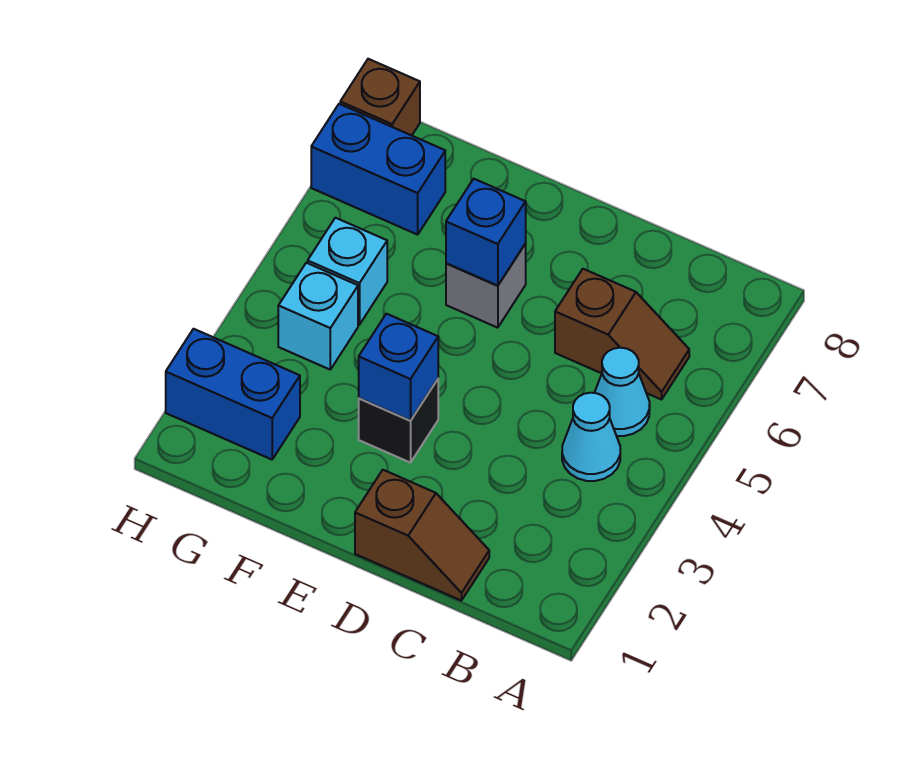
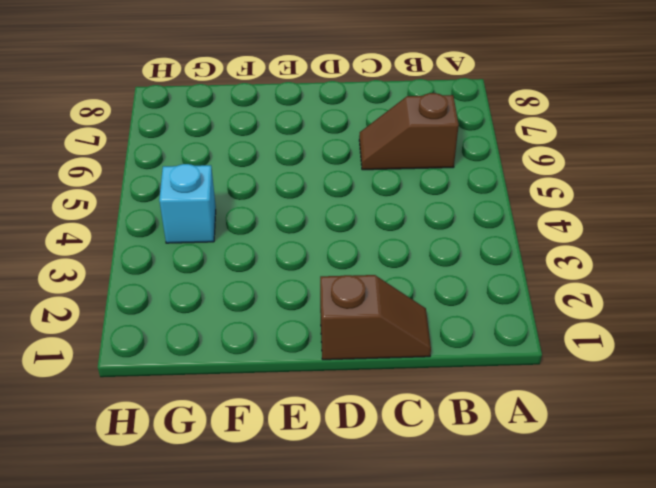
brown 1x2 slope [359,93,459,170] -> brown 1x2 slope turned to [555,269,689,400]
none -> cyan 1x1 cone [562,393,620,481]
none -> cyan 1x1 cone [595,348,650,436]
none -> black 1x1 brick [359,379,438,463]

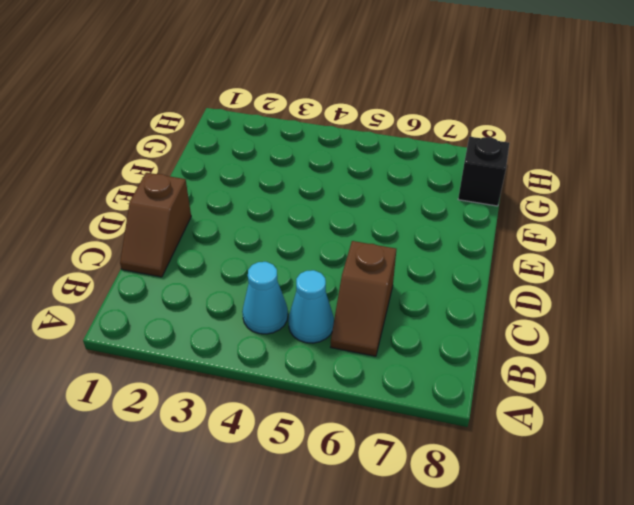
black 1x1 brick [458,137,509,206] -> black 1x1 brick moved to [359,379,438,463]
none -> grey 1x1 brick [446,244,526,328]
none -> blue 1x2 brick [166,329,300,460]
none -> cyan 1x1 brick [278,263,358,369]

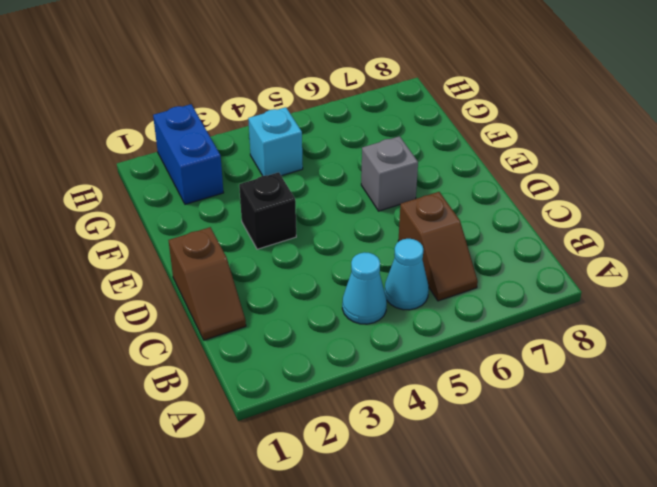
none -> cyan 1x1 brick [308,218,387,325]
none -> blue 1x2 brick [311,104,445,235]
none -> brown 1x1 brick [340,59,420,135]

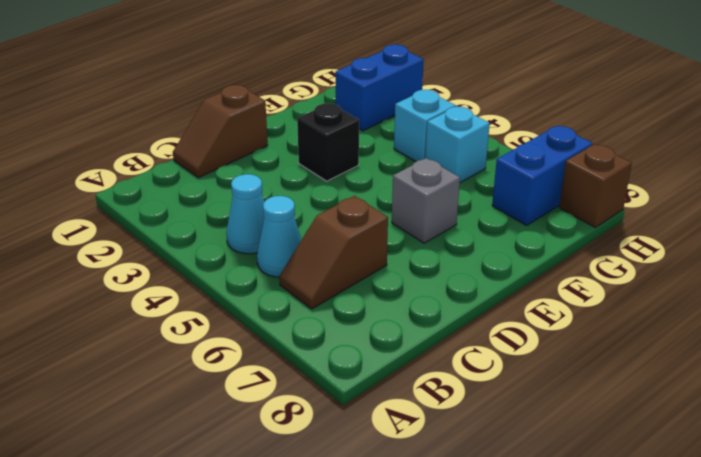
none -> blue 1x1 brick [359,314,438,421]
none -> blue 1x1 brick [446,179,526,286]

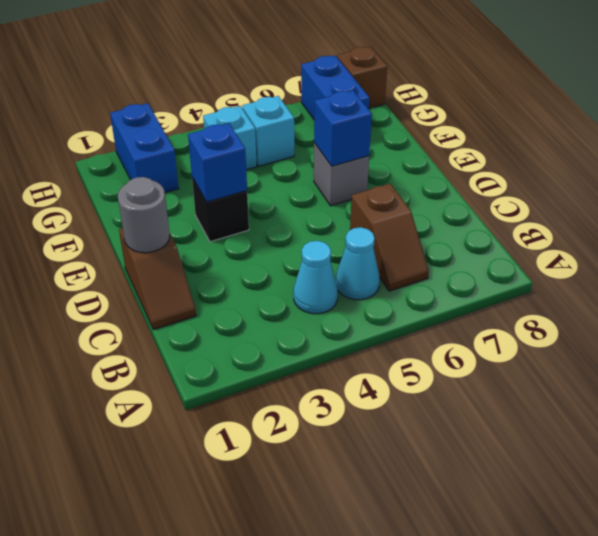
grey 1x1 round brick [118,177,170,253] -> none

